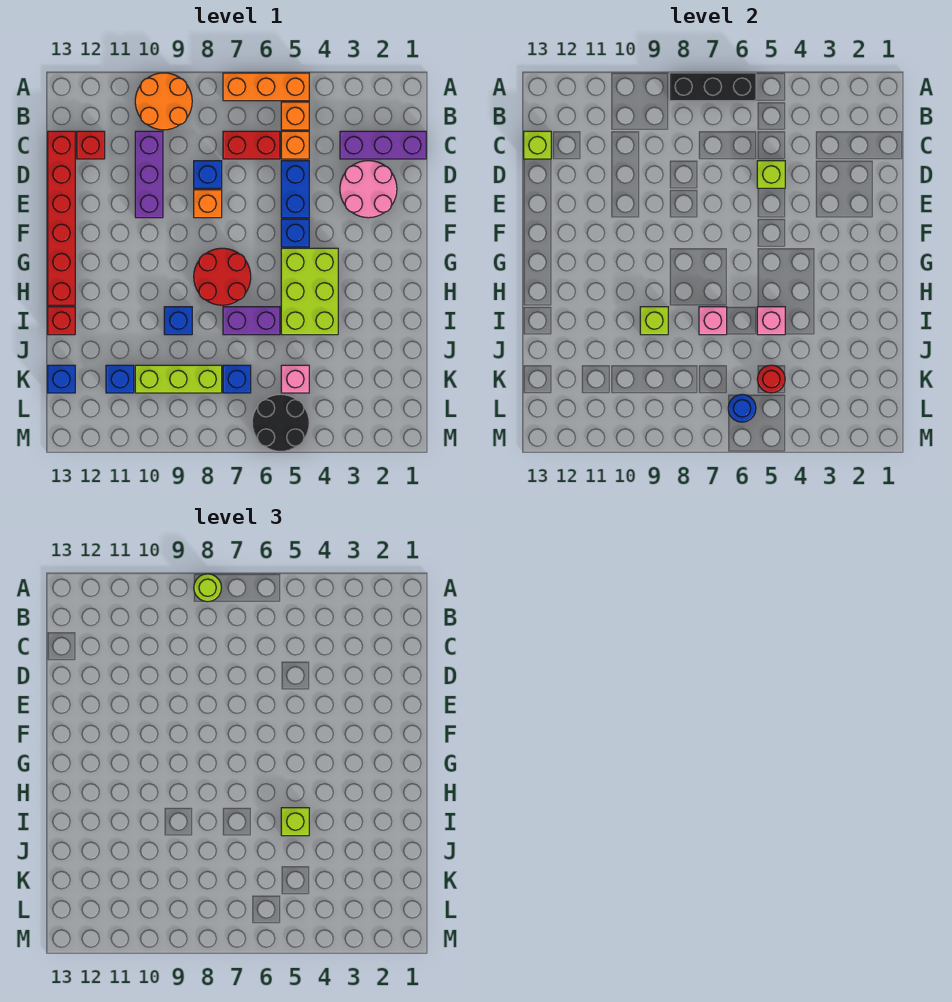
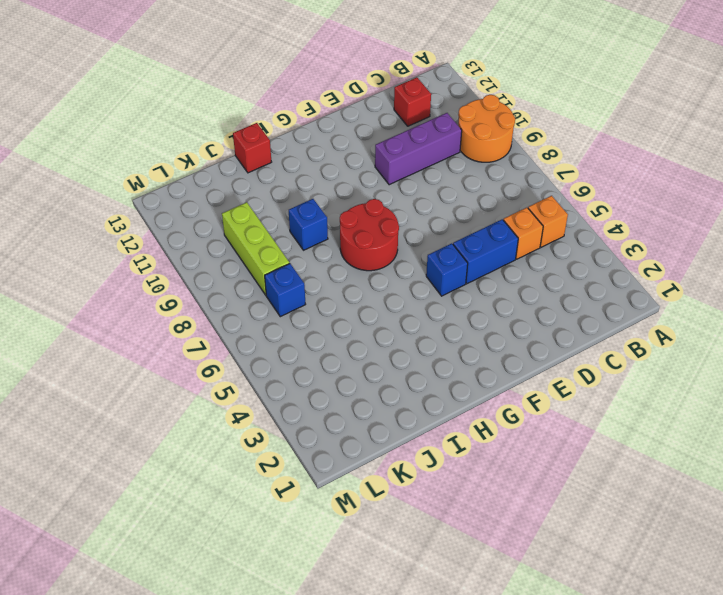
none -> orange 1x3 brick [223,73,309,101]
none -> purple 1x3 brick [340,131,426,159]
none -> red 1x2 brick [223,131,280,159]
none -> red 1x6 brick [48,131,75,305]

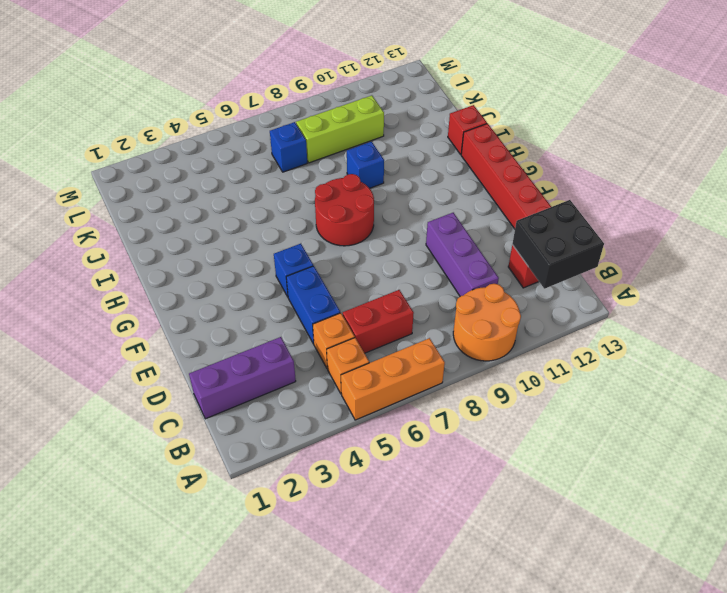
black 2x2 brick [512,200,604,289] -> lime 1x1 brick [524,131,551,159]
none -> pink 2x2 round brick [340,161,397,218]
none -> blue 1x1 brick [194,161,222,188]
none -> orange 1x1 brick [194,190,222,218]
none -> lime 2x3 brick [281,248,338,335]

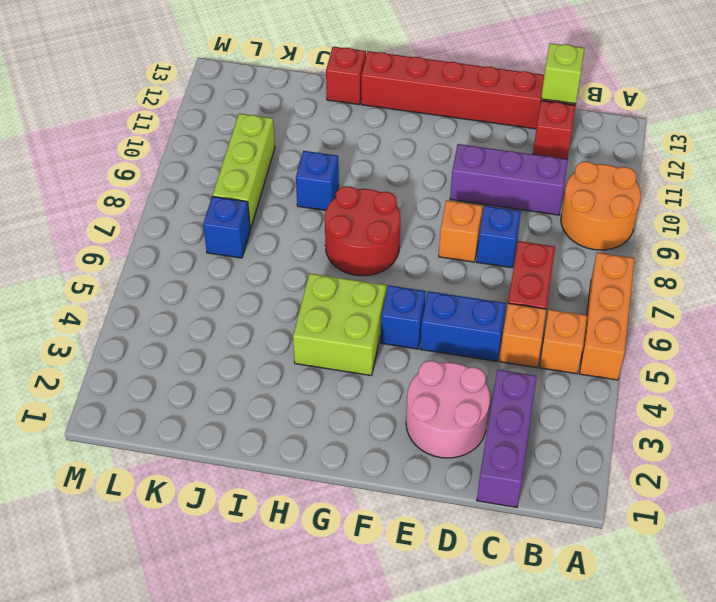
lime 2x2 brick [293,274,386,376] -> lime 2x3 brick [281,248,338,335]
none -> purple 1x2 brick [223,307,280,335]
none -> pink 1x1 brick [281,365,309,393]
none -> blue 1x1 brick [106,365,134,393]
none -> blue 1x1 brick [48,365,75,393]

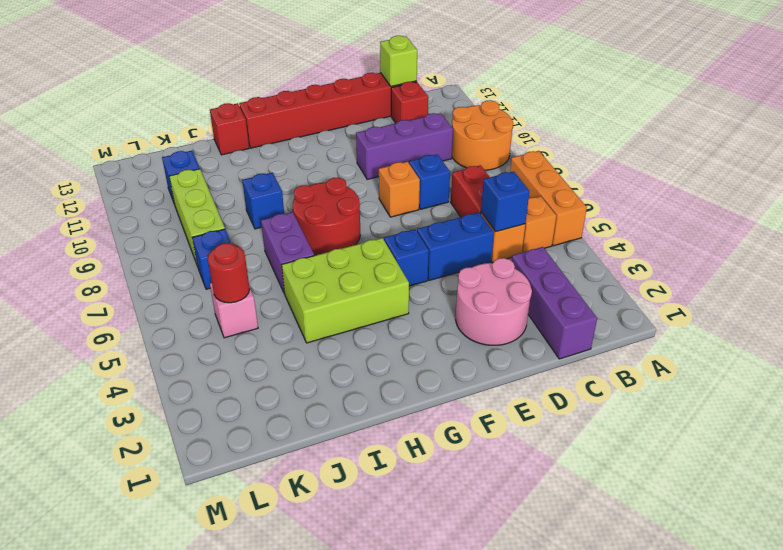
blue 1x1 brick [481,171,530,232] -> blue 1x1 brick moved to [48,365,75,393]
none -> black 2x2 round brick [252,394,309,451]
none -> black 1x3 brick [670,73,756,101]
none -> lime 1x1 brick [757,161,785,188]
none -> pink 1x1 brick [757,307,785,335]

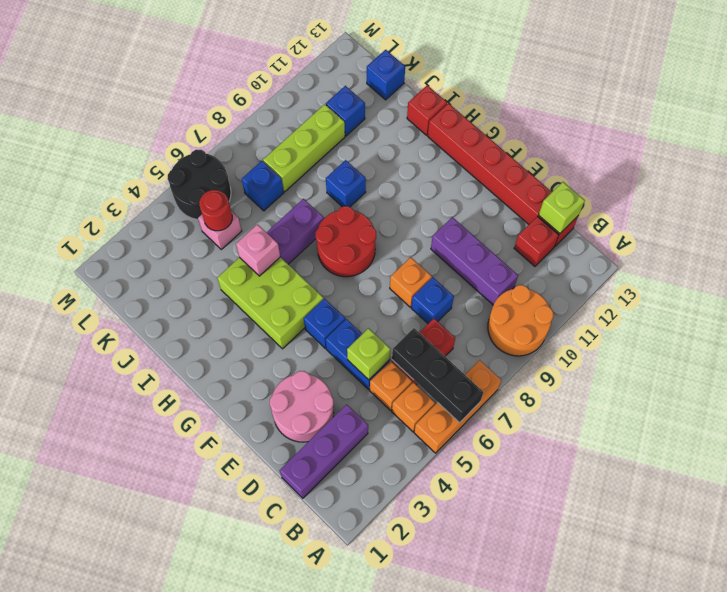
black 1x3 brick [392,328,483,423] -> black 1x3 brick turned to [670,73,756,101]
none -> pink 1x1 brick [699,307,727,335]
none -> lime 1x1 brick [640,307,668,335]
none -> blue 1x1 round brick [728,394,756,422]
none -> lime 1x1 round brick [194,574,221,602]

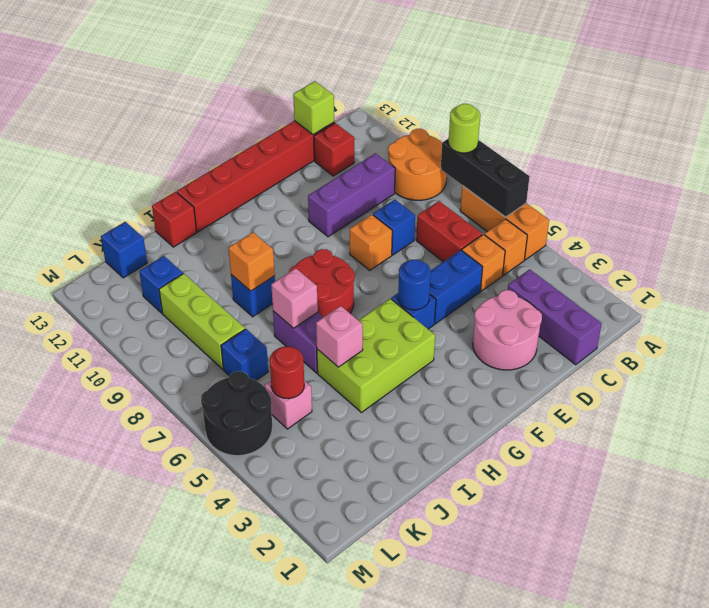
blue 1x1 round brick [398,260,431,310] -> blue 1x1 round brick moved to [728,394,756,422]
orange 1x1 brick [229,232,275,291] -> lime 1x1 brick [640,307,668,335]
none -> lime 1x1 brick [757,161,785,188]
none -> lime 1x1 brick [281,808,309,836]

